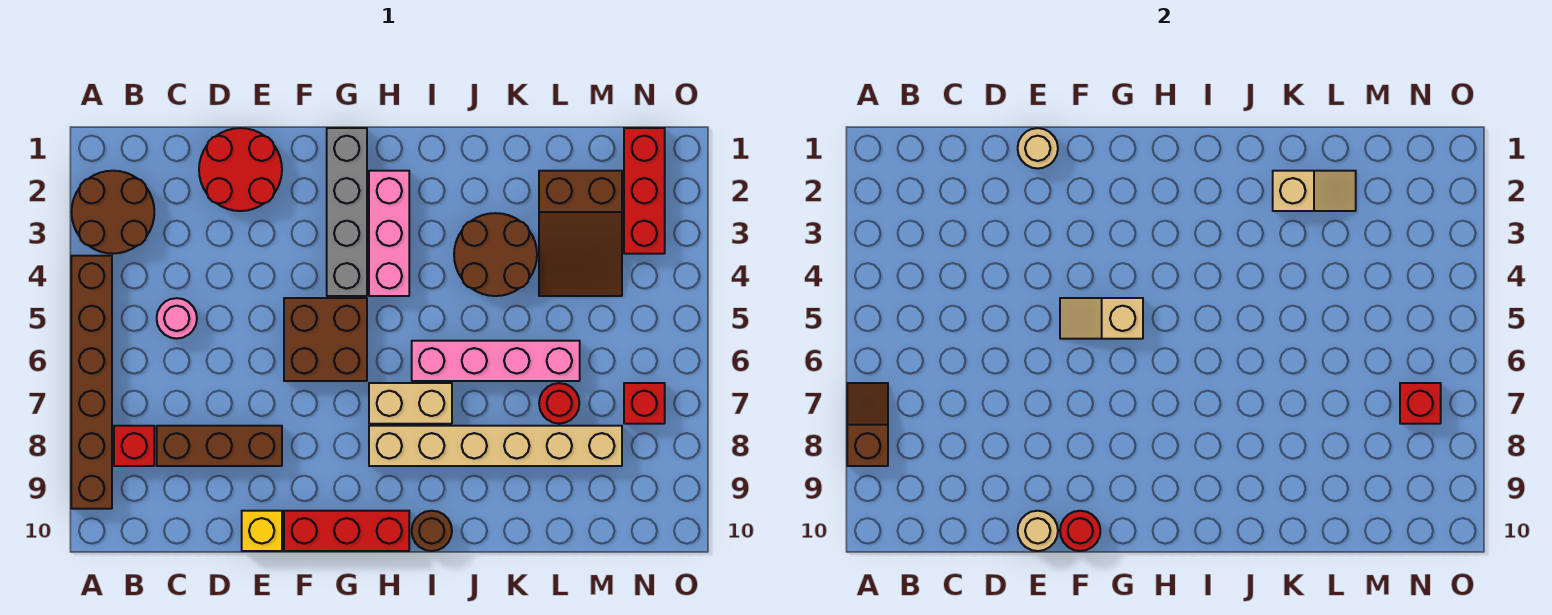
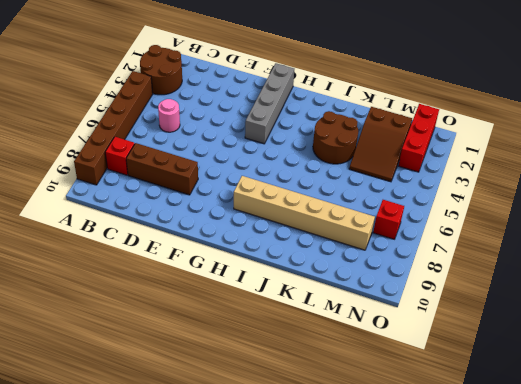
none -> red 2x2 round brick [199,128,282,211]
none -> yellow 1x1 brick [242,511,282,551]
none -> brown 2x2 brick [284,298,367,381]

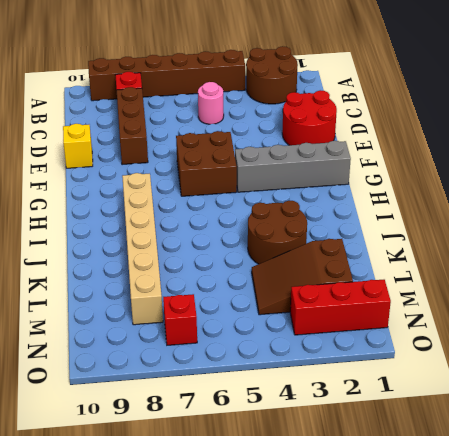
none -> red 1x3 brick [284,511,409,551]
none -> pink 1x3 brick [369,171,409,296]
none -> tan 1x2 brick [369,383,452,424]

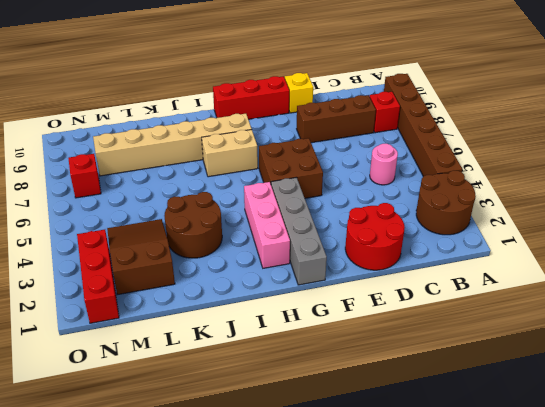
none -> pink 1x4 brick [412,341,580,381]
none -> brown 1x1 round brick [412,511,452,551]
none -> red 1x1 round brick [539,383,579,424]

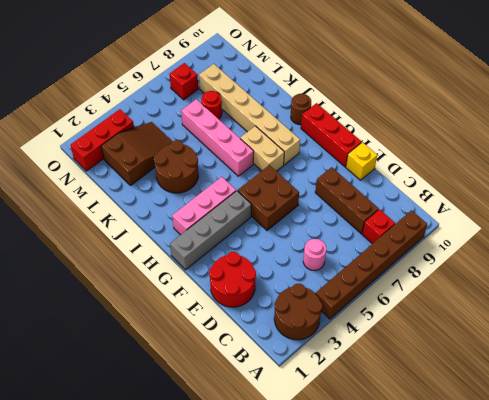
none -> brown 1x2 slope [847,383,888,466]
none -> tan 1x1 round brick [1018,128,1058,169]
none -> tan 1x1 round brick [1018,511,1058,551]

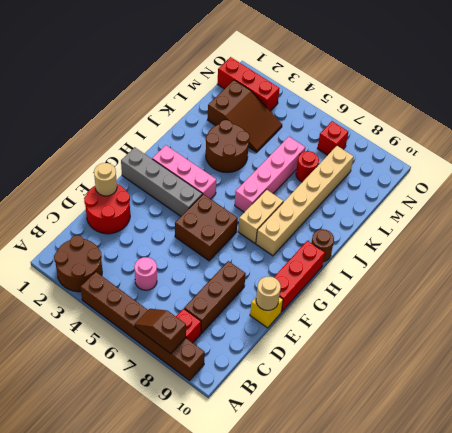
none -> tan 1x2 slope [1060,298,1143,339]
none -> red 1x1 round brick [1060,511,1100,551]
none -> tan 1x2 slope [1273,171,1356,211]

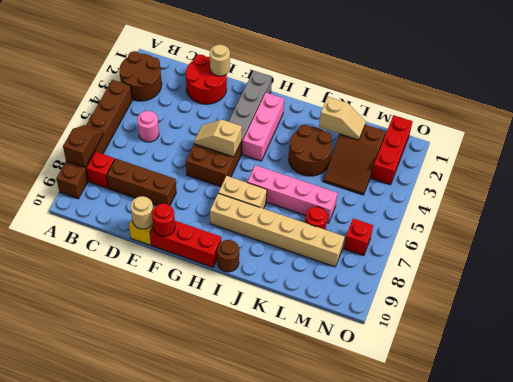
none -> red 1x1 brick [1400,383,1441,424]

